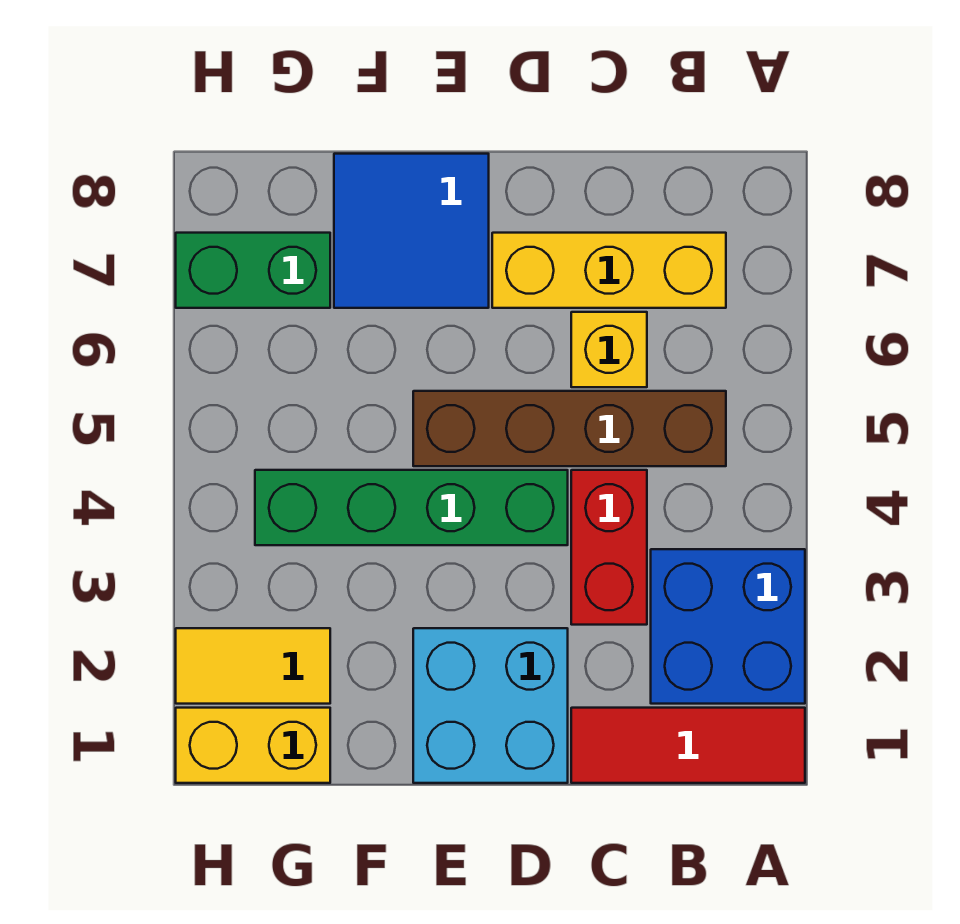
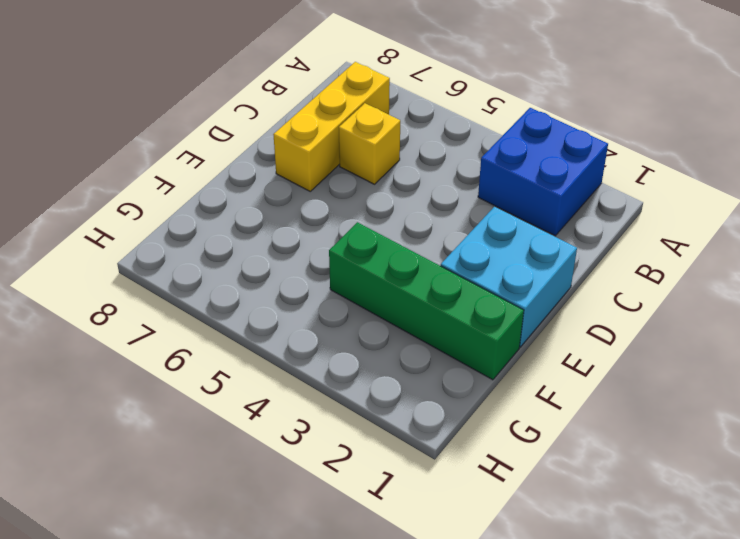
green 1x4 brick [329,222,524,380] -> green 1x4 brick turned to [255,470,568,545]
none -> red 1x3 tile [571,708,805,783]
none -> brown 1x4 brick [413,391,726,466]
none -> red 1x2 brick [571,470,647,625]

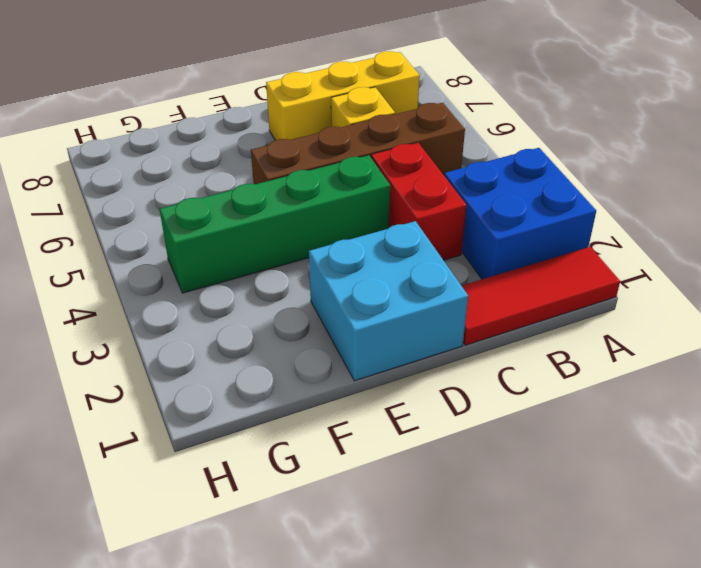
none -> blue 2x2 tile [334,154,489,308]
none -> yellow 1x2 brick [176,708,330,783]
none -> yellow 1x2 tile [176,628,330,704]

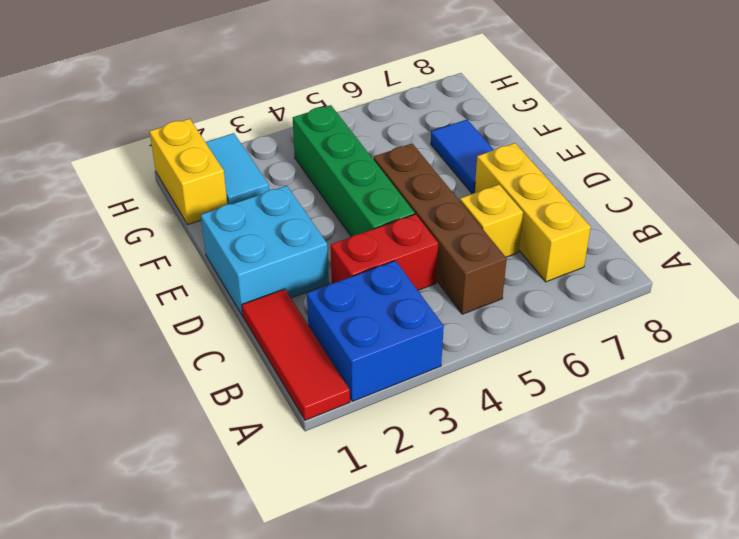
blue 1x2 tile [431,120,494,194] -> blue 2x2 tile [334,154,489,308]
cyan 1x2 tile [206,133,269,204] -> yellow 1x2 tile [176,628,330,704]
none -> green 1x2 brick [176,233,330,308]

